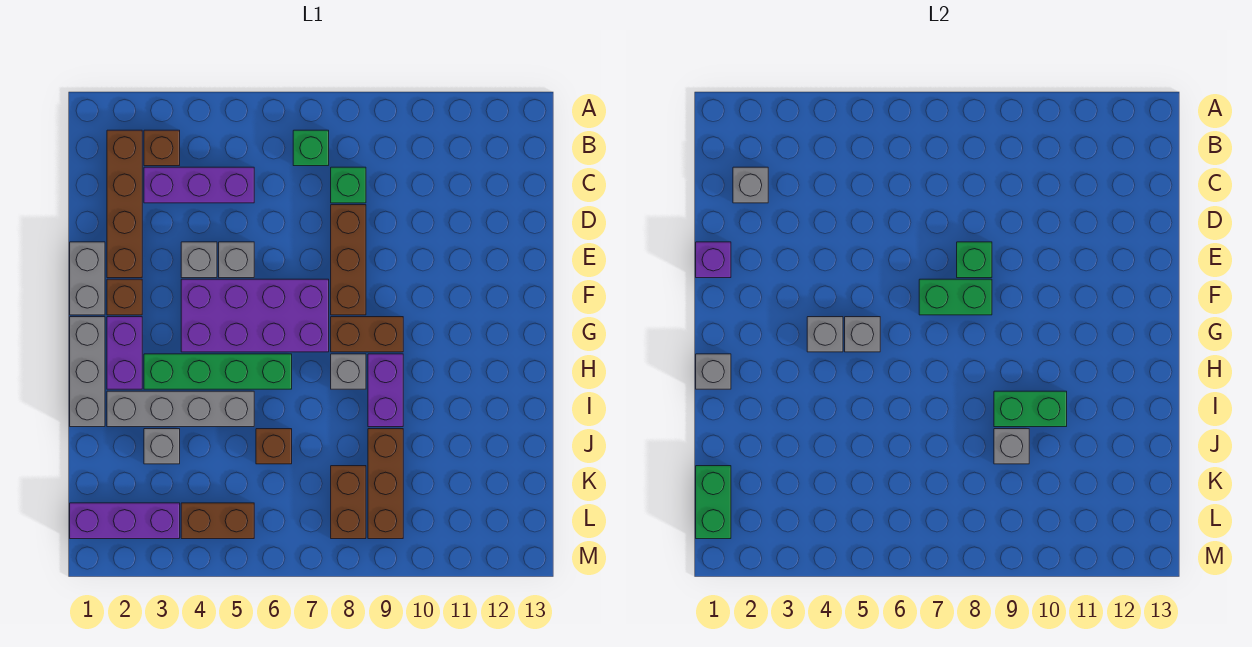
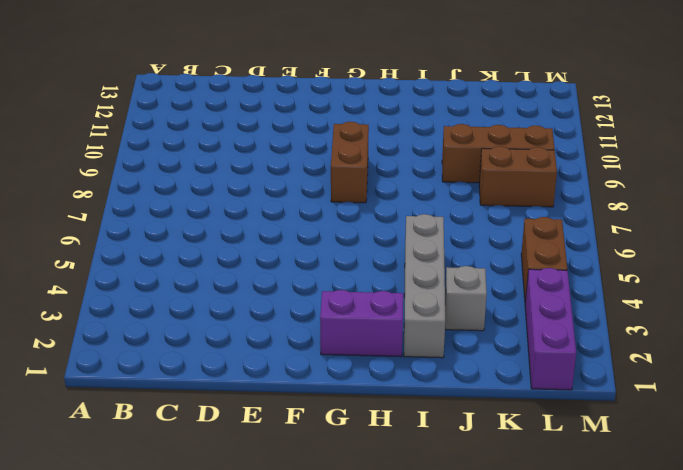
none -> brown 1x4 brick [107,130,142,278]
none -> brown 1x1 brick [144,130,180,166]
none -> green 1x1 brick [293,130,329,166]
none -> purple 1x3 brick [144,167,254,203]

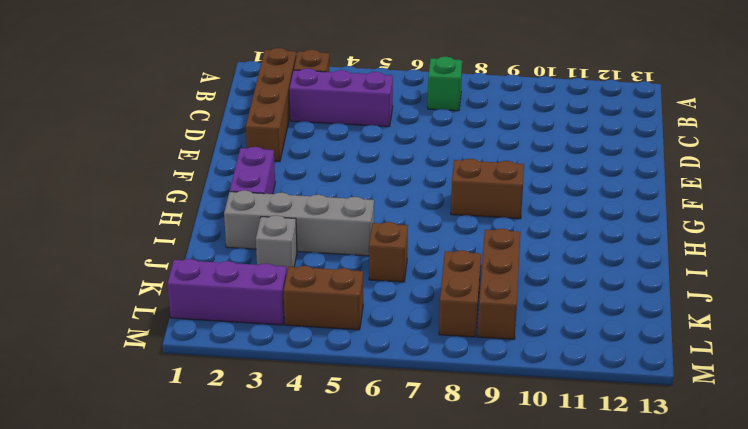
none -> green 1x1 brick [331,167,366,203]
none -> brown 1x3 brick [331,205,366,315]
none -> grey 1x2 brick [70,242,105,315]
none -> grey 1x1 brick [181,242,217,278]

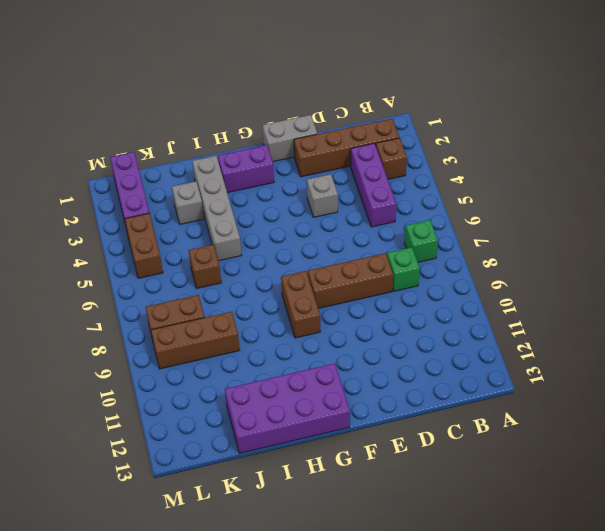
purple 2x4 brick [225,363,350,453] -> purple 2x4 brick turned to [181,279,329,352]
none -> grey 1x1 brick [219,242,254,278]
none -> brown 1x1 brick [107,279,142,315]
none -> grey 1x3 brick [70,317,105,427]
none -> green 1x4 brick [144,354,292,389]

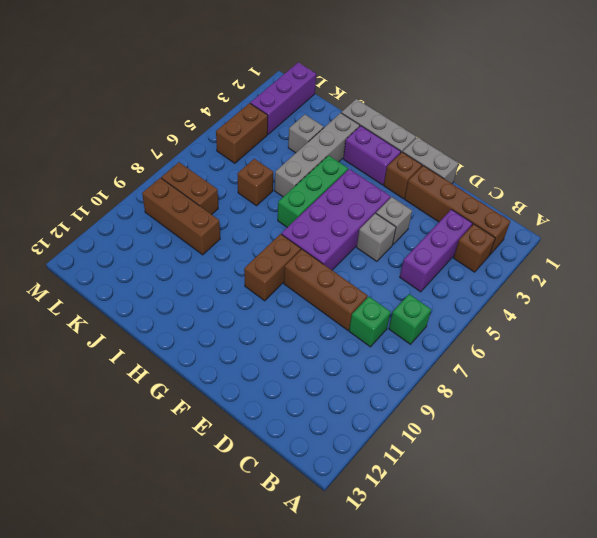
green 1x3 brick [278,155,348,227] -> green 1x4 brick [144,354,292,389]
none -> grey 1x1 brick [331,354,366,389]
none -> purple 1x2 brick [368,354,403,427]
none -> grey 1x1 brick [733,167,768,203]
none -> purple 1x1 brick [696,242,731,278]

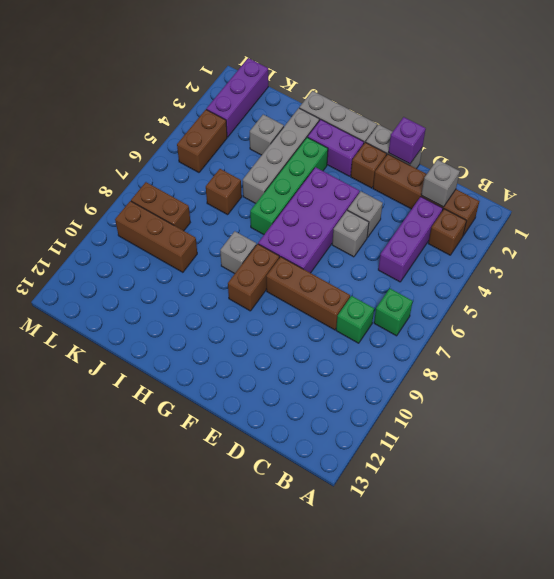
none -> purple 1x2 brick [368,354,403,427]
none -> green 1x1 brick [957,242,992,278]
none -> green 1x2 brick [919,279,992,315]
none -> grey 1x1 brick [807,317,843,352]

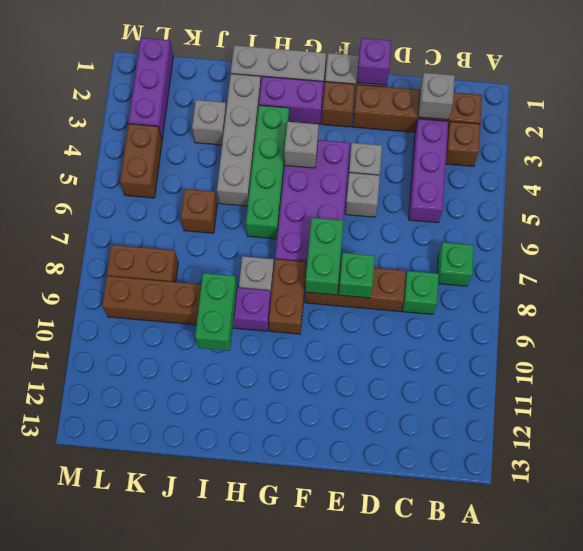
none -> grey 1x1 brick [845,317,880,352]
none -> grey 1x1 brick [696,354,731,389]
none -> grey 1x1 brick [994,429,1029,464]
none -> green 1x2 brick [696,466,731,539]

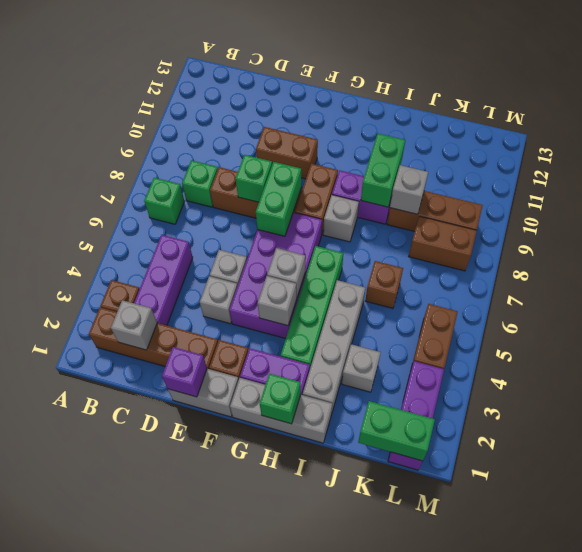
brown 1x2 brick [256,127,318,179] -> none
green 1x1 brick [260,374,301,424] -> grey 1x1 brick [696,354,731,389]

